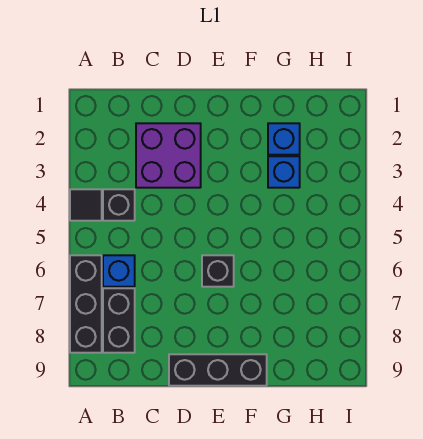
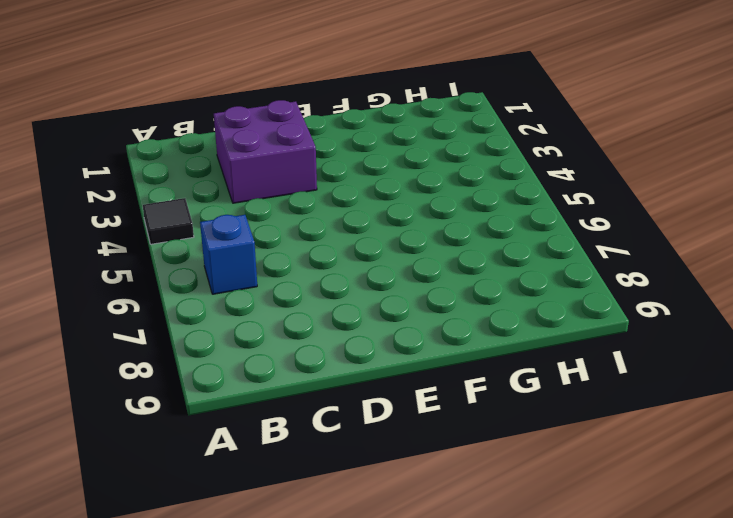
none -> black 1x3 brick [70,255,102,353]
none -> black 1x1 brick [103,189,135,221]

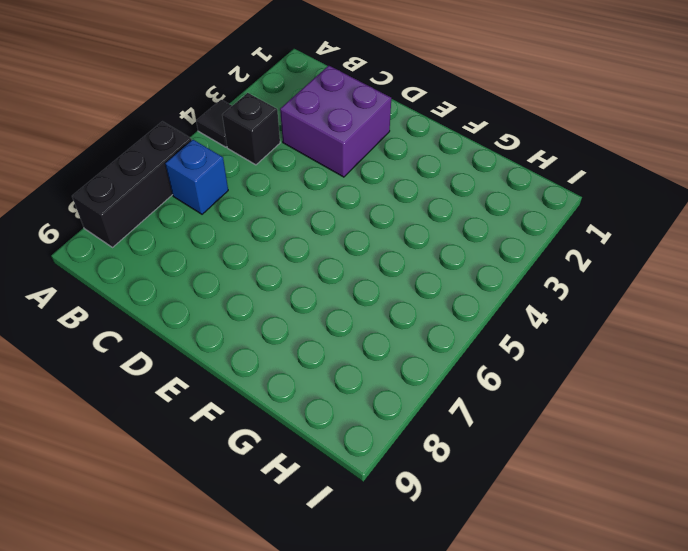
none -> black 1x2 brick [103,288,135,353]
none -> black 1x3 brick [169,354,267,386]

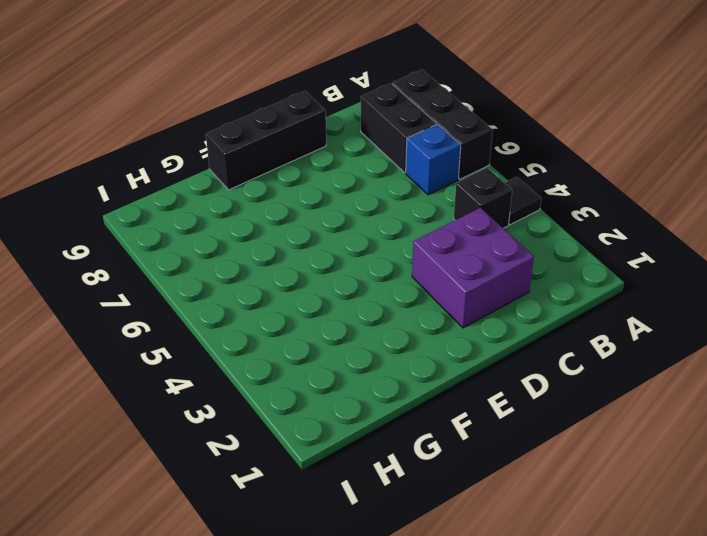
none -> black 1x1 brick [202,255,234,287]
none -> blue 1x1 brick [268,123,300,155]

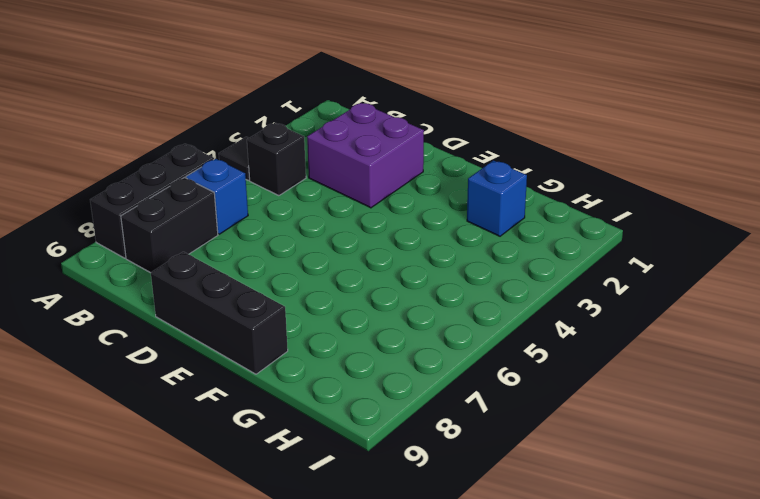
none -> black 1x1 brick [202,255,234,287]
none -> blue 1x1 brick [268,156,300,188]

